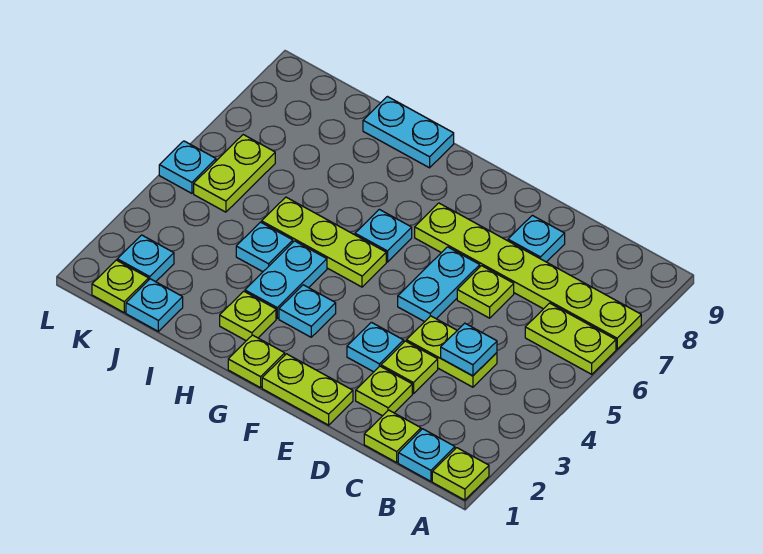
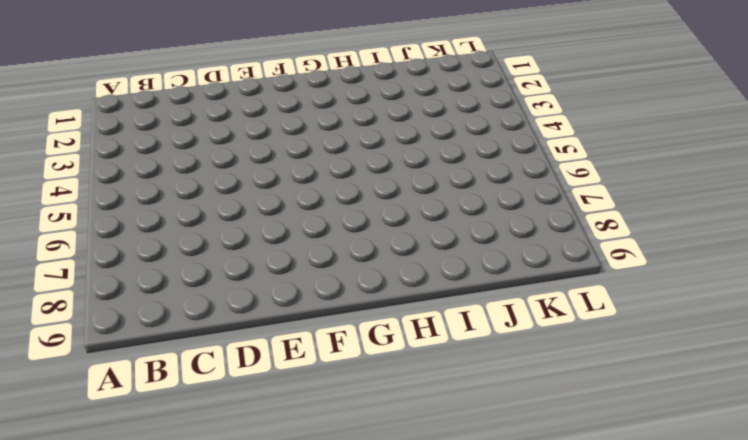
none -> lime 1x1 plate [432,448,489,500]
none -> lime 1x2 plate [525,303,616,374]
none -> lime 1x6 plate [415,203,641,349]

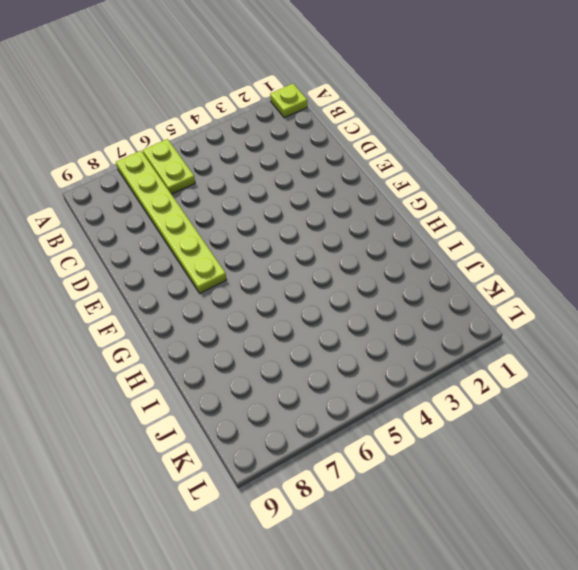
none -> cyan 1x1 plate [398,429,455,481]
none -> lime 1x1 plate [364,410,421,462]
none -> lime 1x2 plate [406,316,497,387]

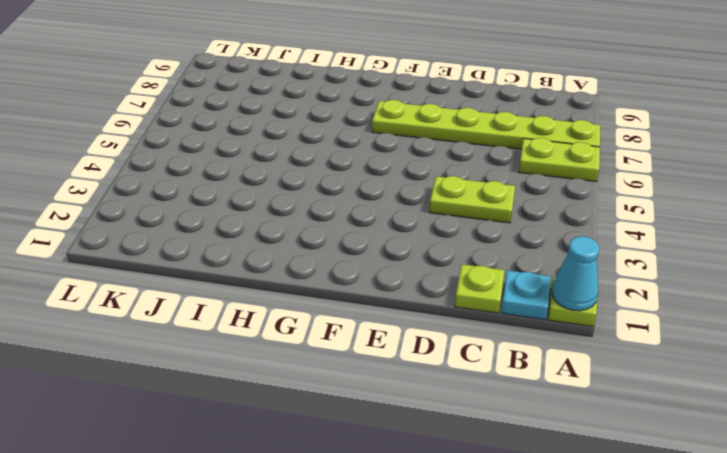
cyan 1x1 cone [552,236,599,311] -> none
none -> lime 1x1 plate [356,366,412,416]
none -> lime 1x1 plate [381,341,438,394]
none -> lime 1x1 plate [457,266,514,318]

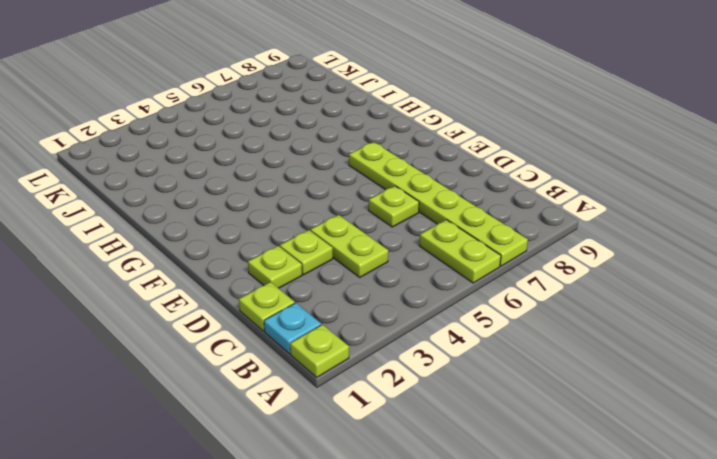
none -> cyan 1x1 plate [508,215,565,262]
none -> lime 1x2 plate [262,354,353,425]
none -> cyan 1x1 plate [347,322,404,372]

